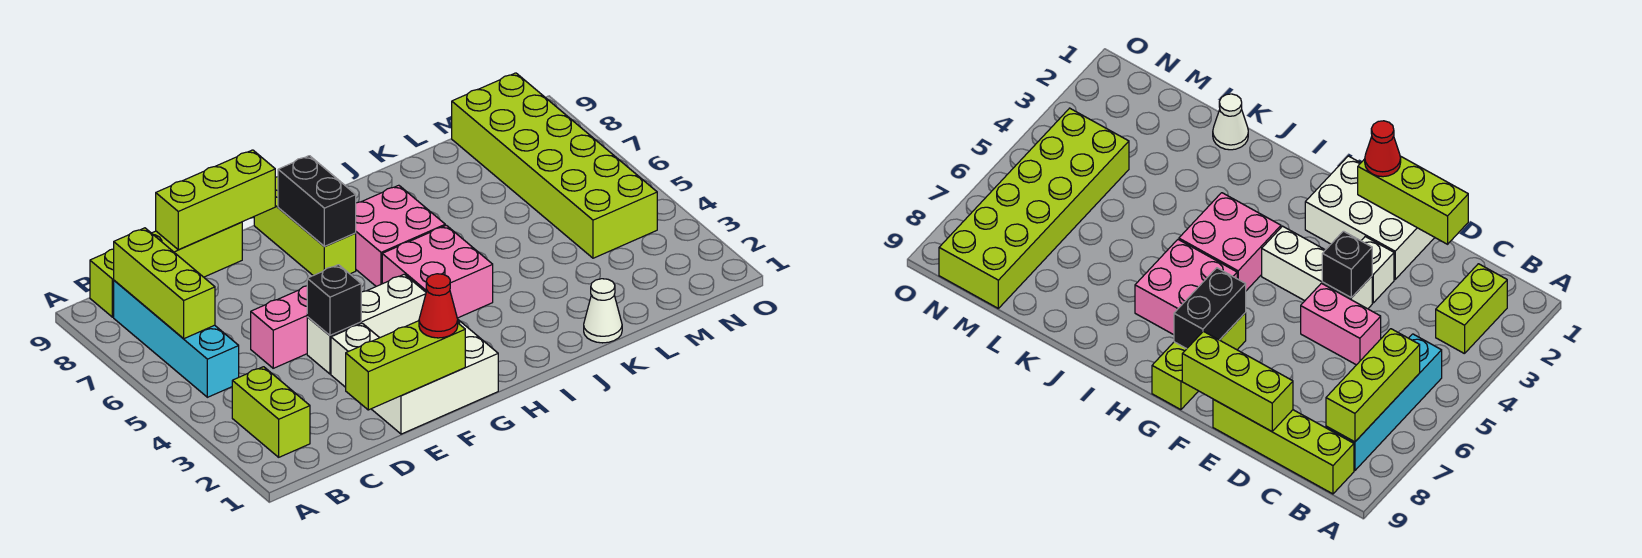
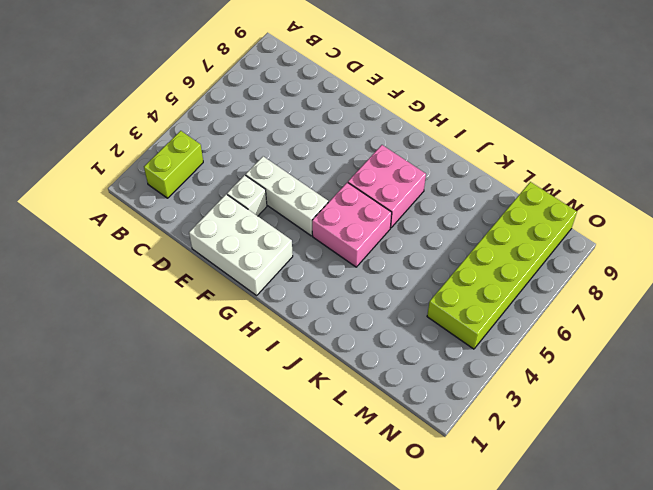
none -> cyan 1x4 brick [114,280,239,397]
none -> lime 1x4 brick [90,222,242,317]
none -> pink 1x2 brick [251,286,307,368]

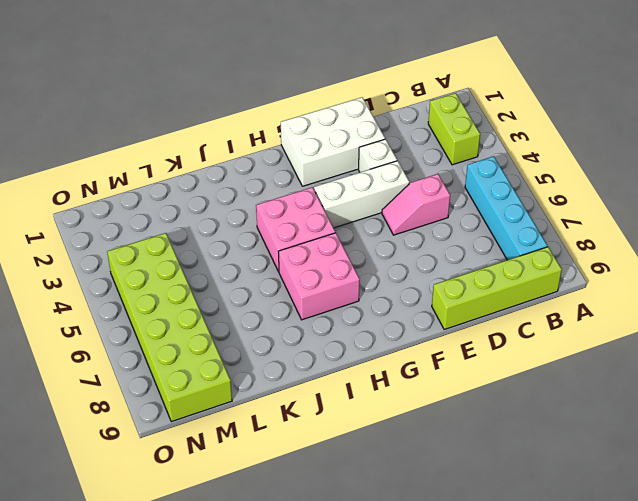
pink 1x2 slope [382,174,450,235] -> pink 1x2 brick [251,286,307,368]
none -> lime 1x3 brick [254,177,356,276]
none -> white 1x1 cone [584,279,622,343]
none -> lime 1x3 brick [114,228,215,339]

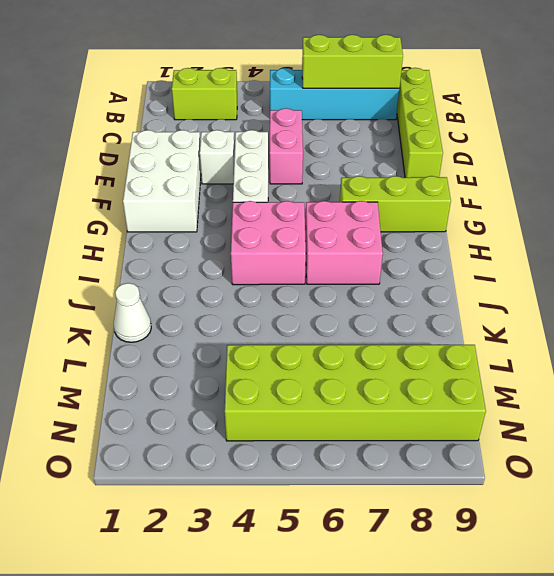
none -> lime 1x3 brick [346,321,465,410]
none -> lime 1x3 brick [156,150,275,250]
none -> black 1x1 brick [307,265,361,335]

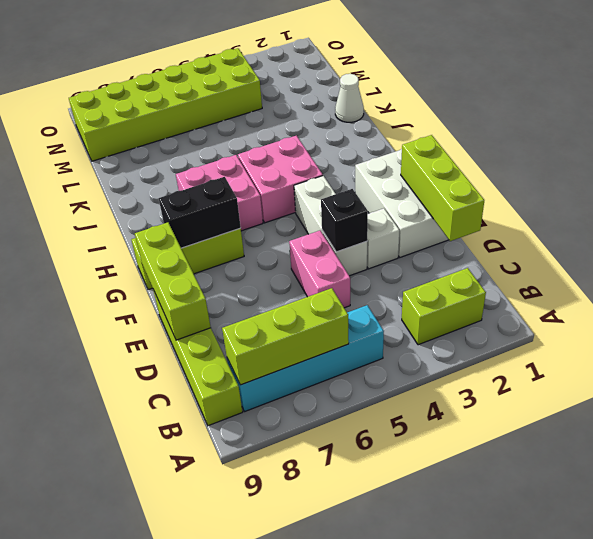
none -> red 1x1 cone [419,274,458,338]

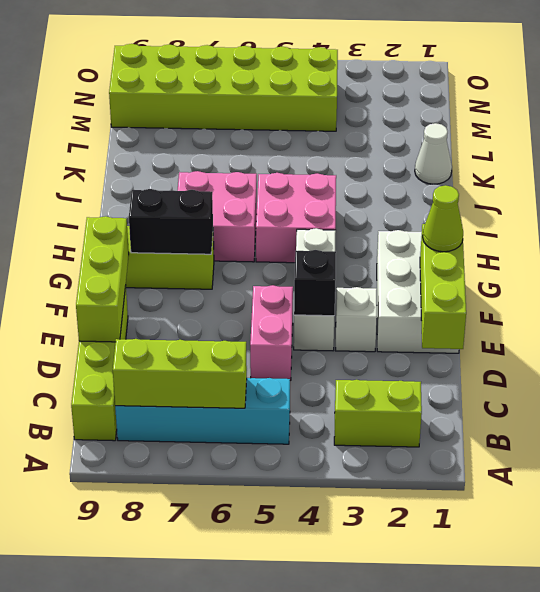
lime 1x1 cone [423,185,463,252] -> red 1x1 cone [419,274,458,338]

